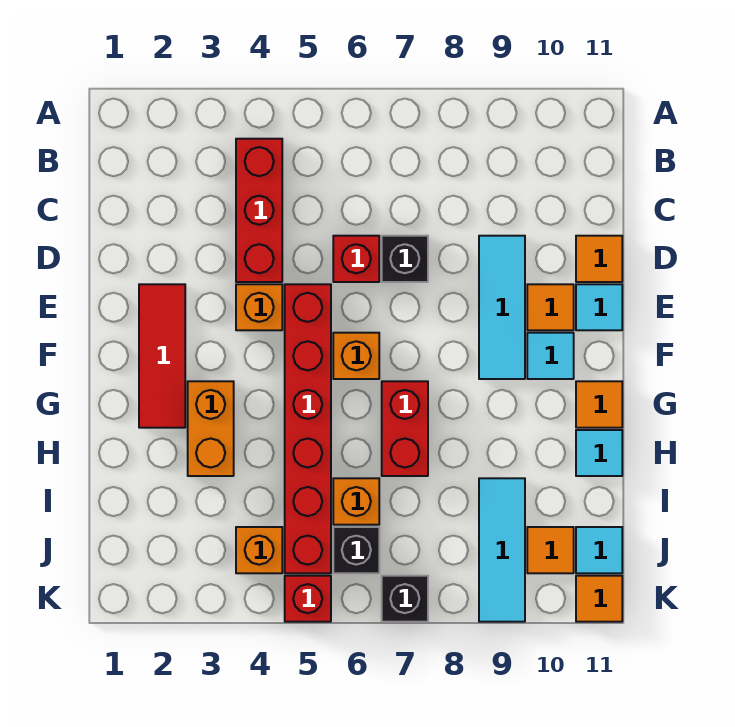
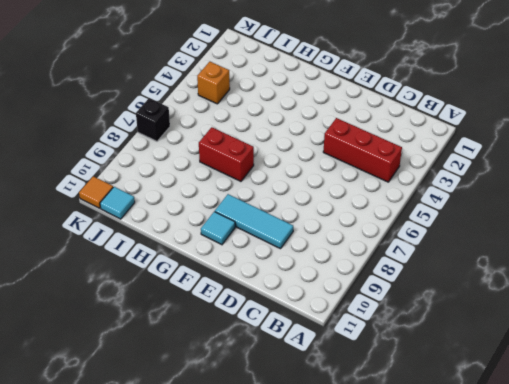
none -> red 1x1 brick [333,236,379,282]
none -> black 1x1 brick [382,236,428,282]
none -> orange 1x1 tile [576,236,622,282]

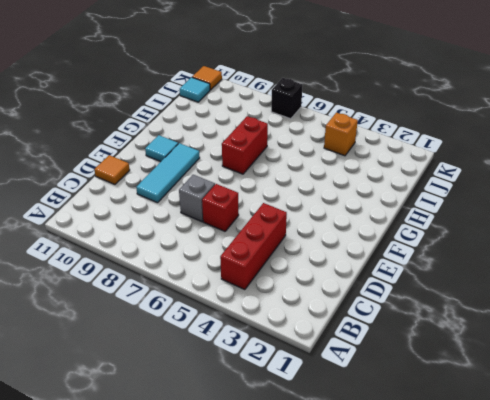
grey 1x1 brick [179,175,215,222] -> black 1x1 brick [382,236,428,282]
none -> red 1x3 tile [139,284,185,428]
none -> orange 1x1 brick [236,284,282,330]
none -> red 1x6 brick [285,284,331,573]

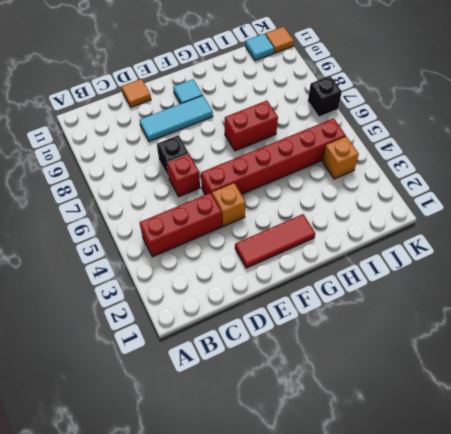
none -> orange 1x1 tile [527,284,574,330]
none -> cyan 1x1 tile [576,284,622,330]
none -> orange 1x1 brick [333,333,379,379]

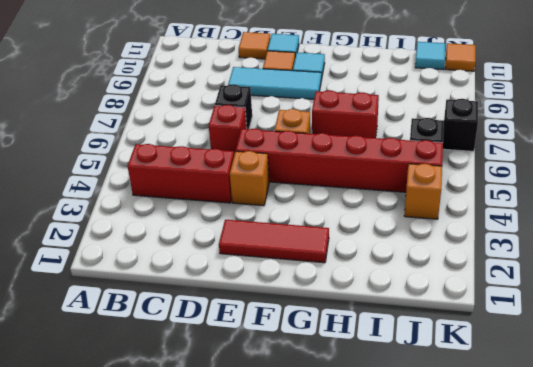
none -> orange 1x2 brick [188,381,234,476]
none -> orange 1x1 tile [576,381,622,428]
none -> cyan 1x1 tile [576,430,622,476]

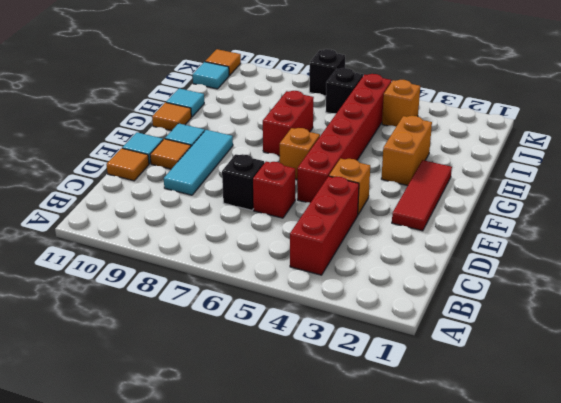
none -> orange 1x1 brick [333,478,379,525]
none -> cyan 1x3 tile [479,478,525,622]
none -> orange 1x1 tile [527,527,574,573]

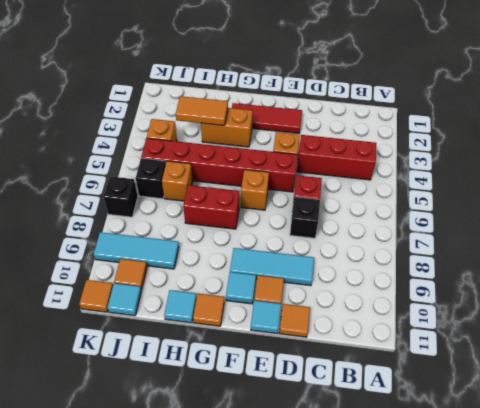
orange 1x2 tile [176,96,228,126] -> none
none -> red 1x1 brick [285,576,331,622]

